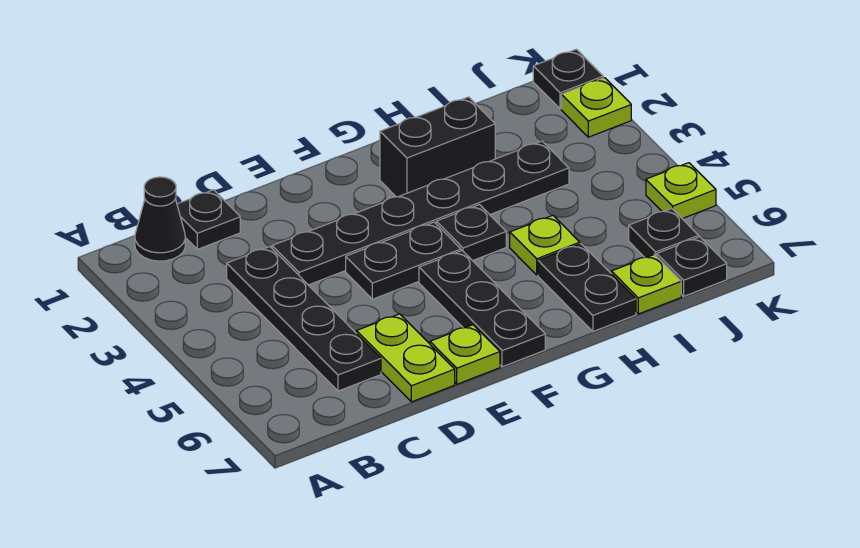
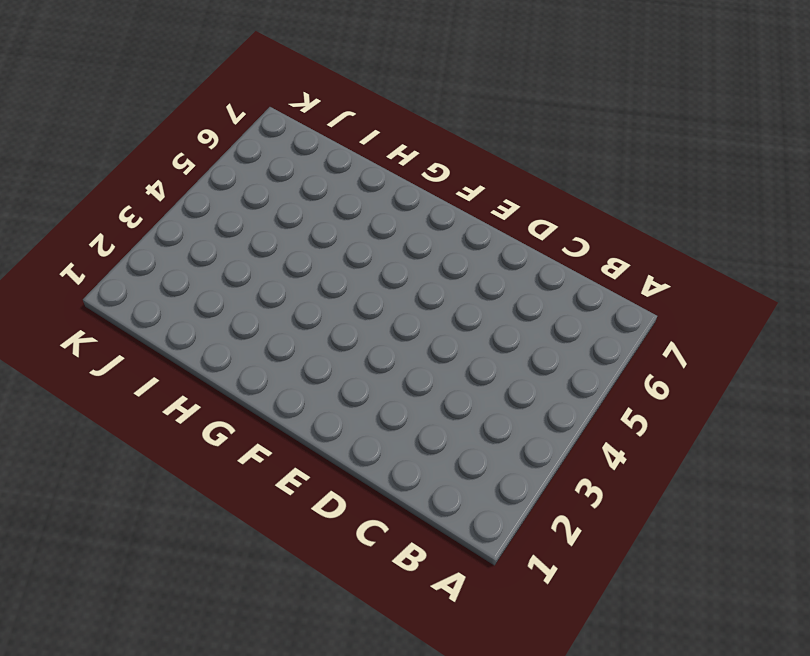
none -> black 1x1 cone [135,177,185,261]
none -> black 1x1 plate [177,190,240,249]
none -> black 1x4 plate [227,247,381,391]

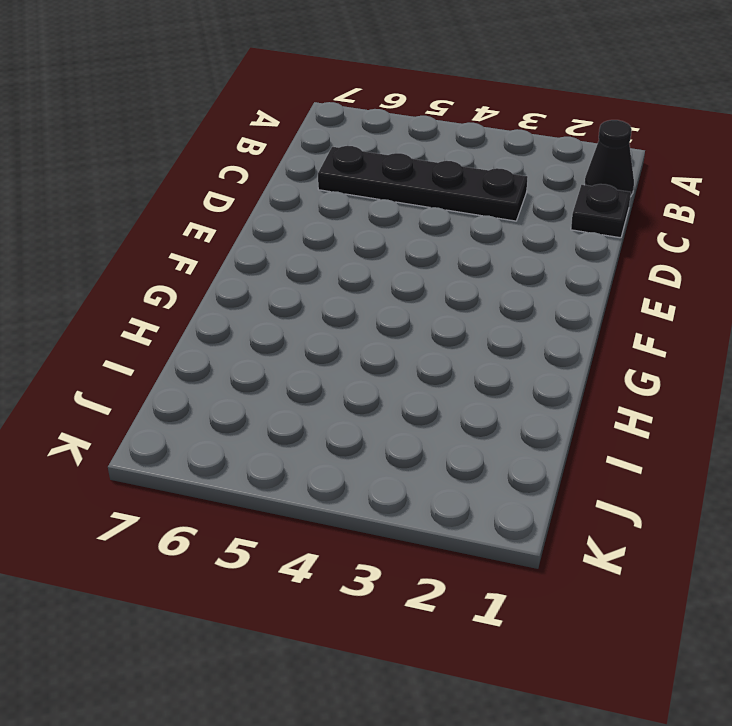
none -> black 1x6 plate [272,141,569,285]
none -> lime 1x2 plate [357,314,455,402]
none -> black 1x2 plate [346,222,461,299]

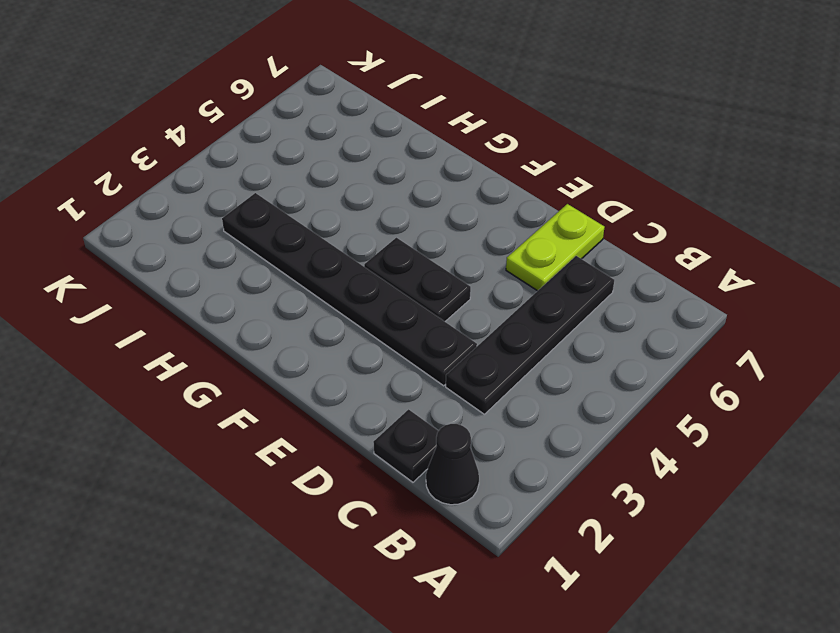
none -> lime 1x1 plate [430,325,500,384]
none -> black 1x3 plate [419,251,545,367]
none -> black 1x2 brick [380,97,495,197]

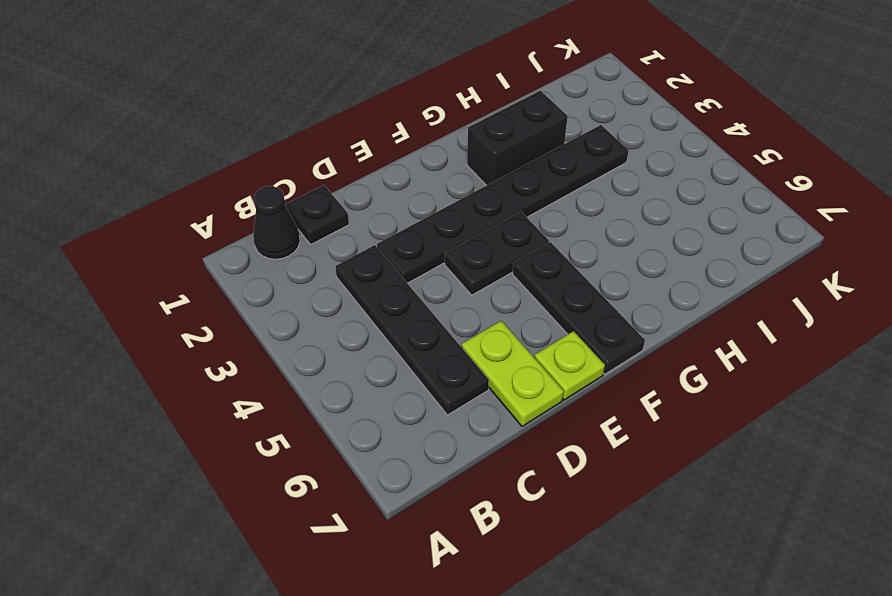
none -> black 1x1 plate [436,205,506,261]
none -> lime 1x1 plate [510,215,580,275]
none -> black 1x2 plate [538,244,636,332]

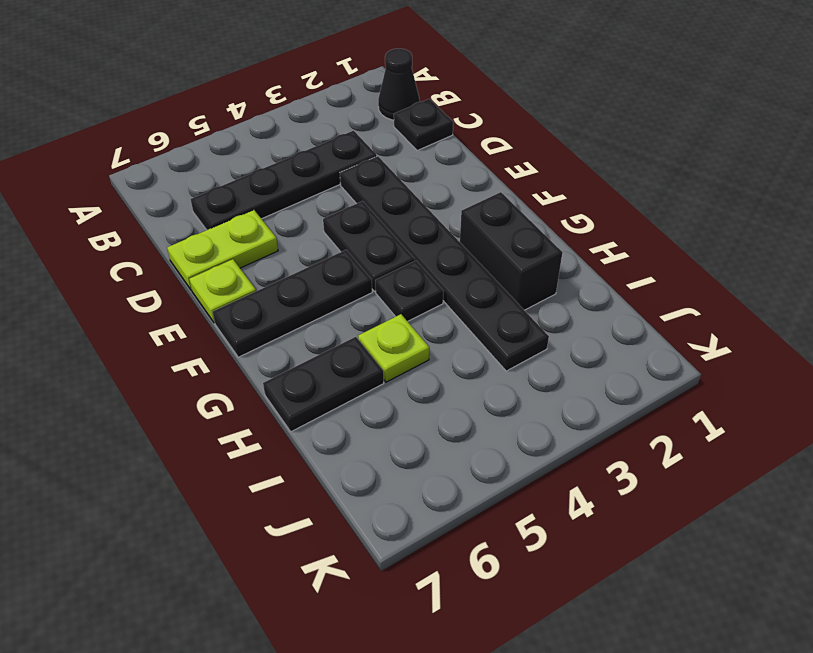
none -> lime 1x1 plate [611,254,681,314]
none -> black 1x1 plate [629,209,699,257]
none -> black 1x1 plate [657,237,727,296]

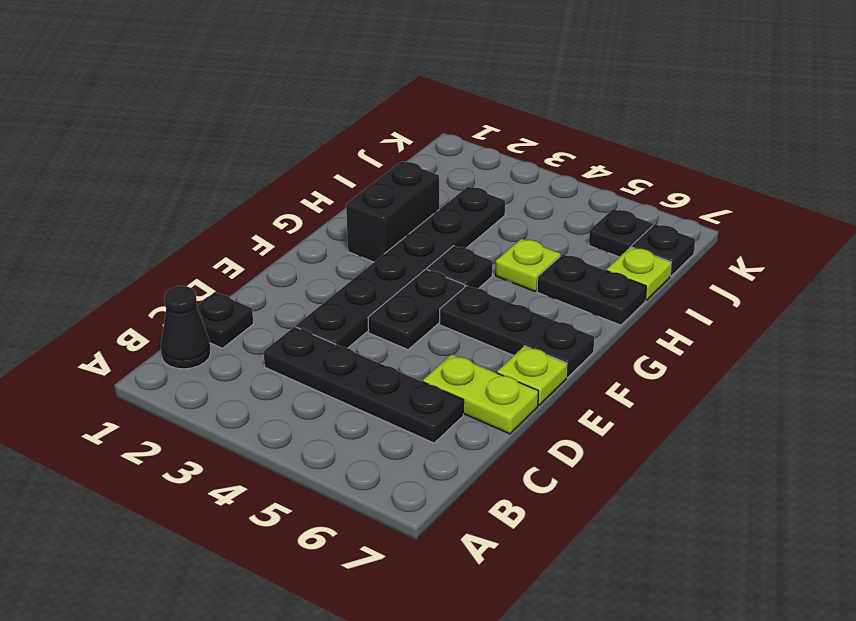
none -> black 1x1 plate [533,49,603,109]
none -> lime 1x1 plate [561,78,631,137]
none -> lime 1x1 plate [646,163,716,219]

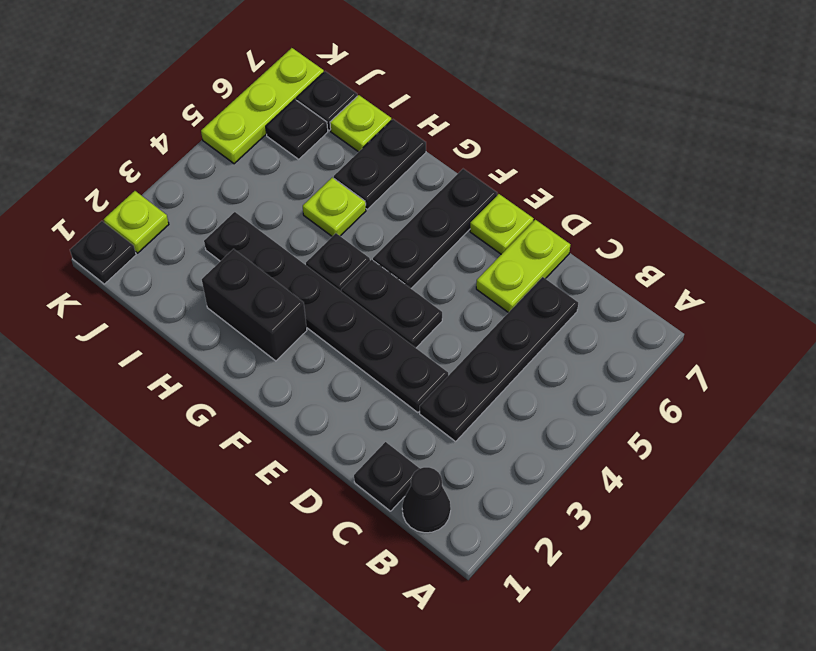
lime 1x3 plate [201,48,324,164] -> lime 1x1 plate [646,163,716,219]

